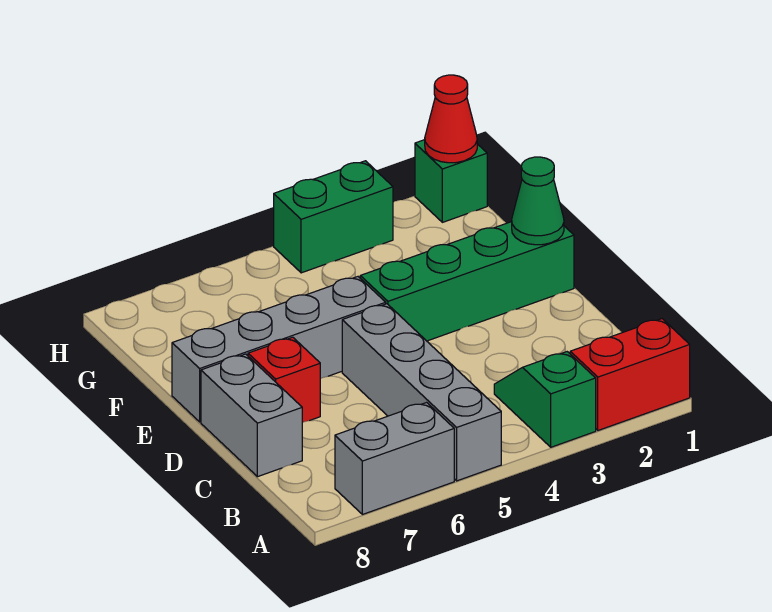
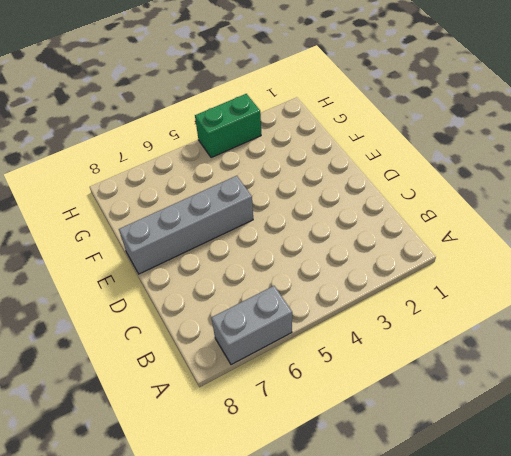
none -> red 1x2 brick [570,319,690,430]
none -> green 1x2 slope [494,352,596,447]
none -> grey 1x4 brick [342,304,501,481]

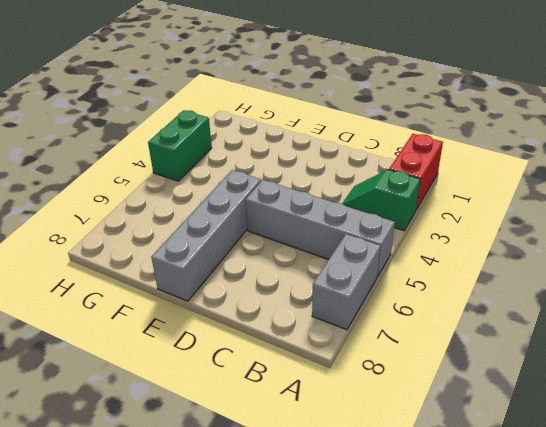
none -> grey 1x2 brick [201,354,302,477]
none -> red 1x1 brick [248,337,320,423]
none -> green 1x4 brick [360,222,574,341]

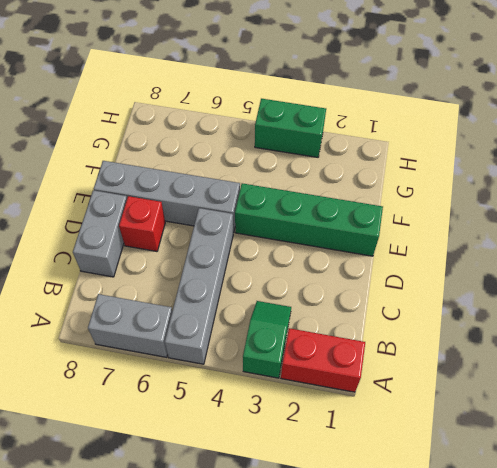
none -> green 1x1 brick [415,140,487,222]
none -> green 1x1 cone [512,157,564,245]
none -> red 1x1 cone [425,75,477,163]

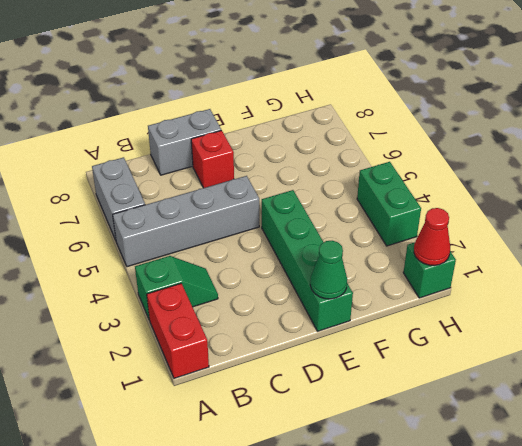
none -> grey 1x4 brick [172,277,386,422]

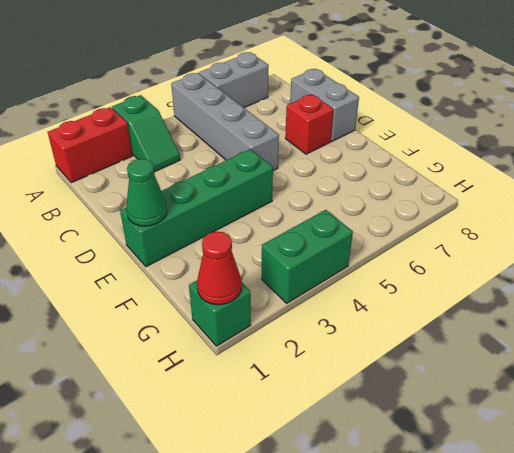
none -> grey 1x4 brick [172,277,386,422]

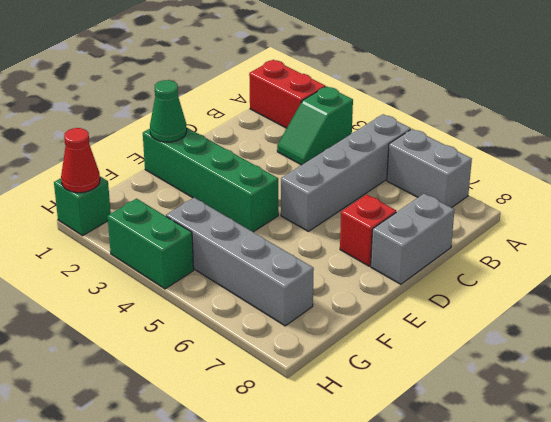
grey 1x4 brick [166,198,314,326] -> grey 1x4 brick moved to [172,277,386,422]

